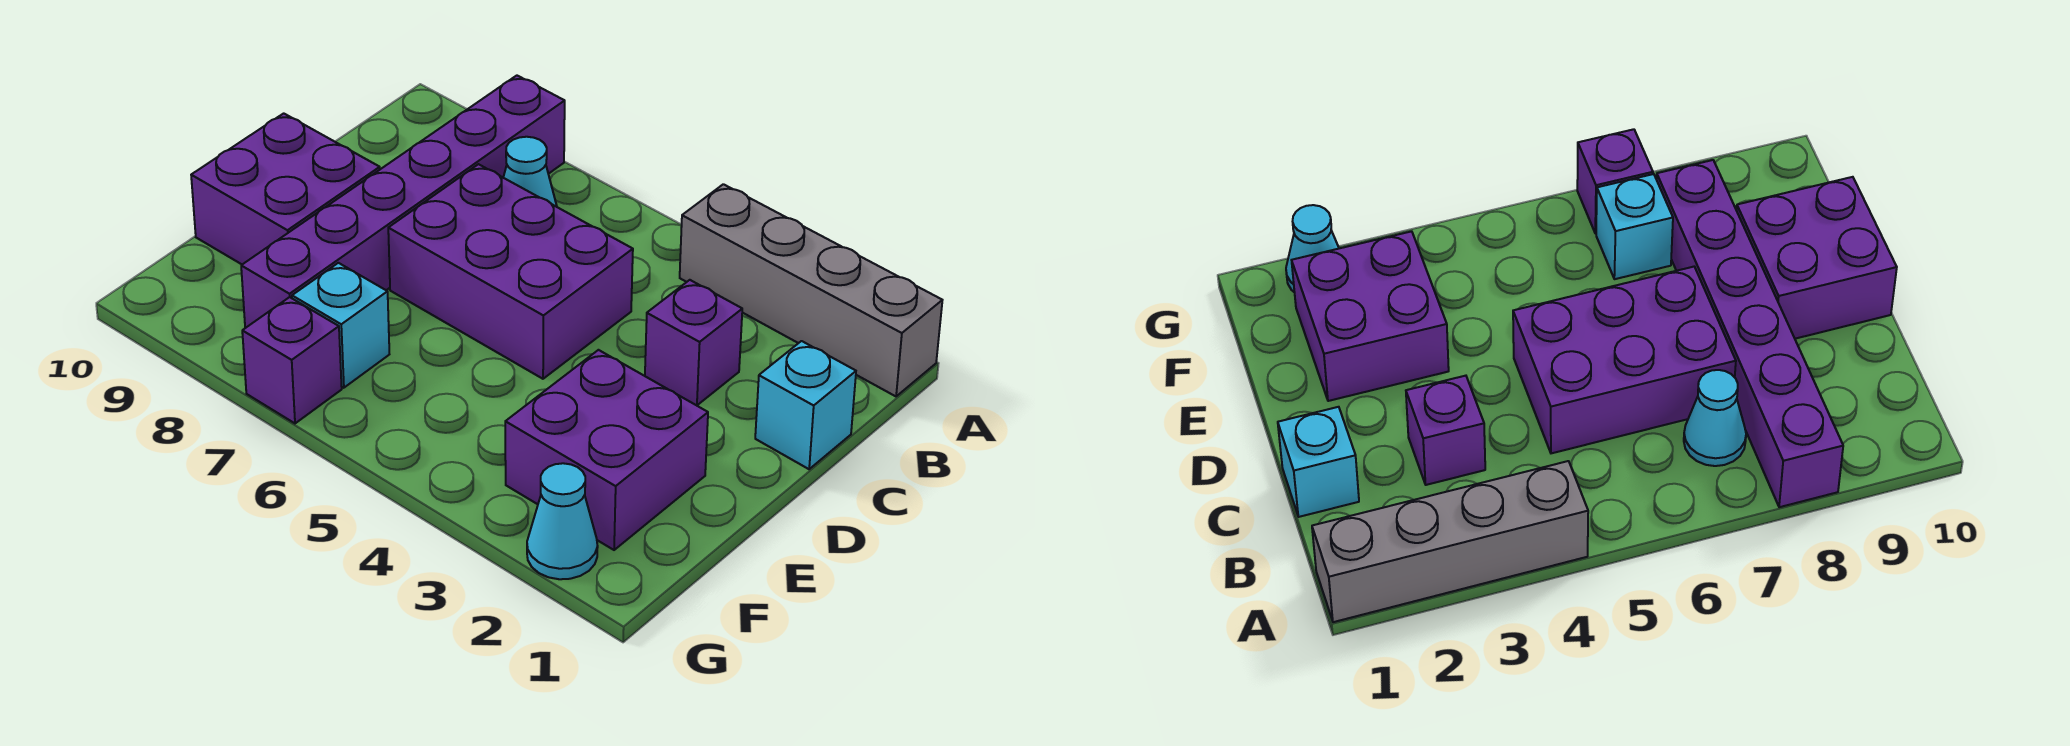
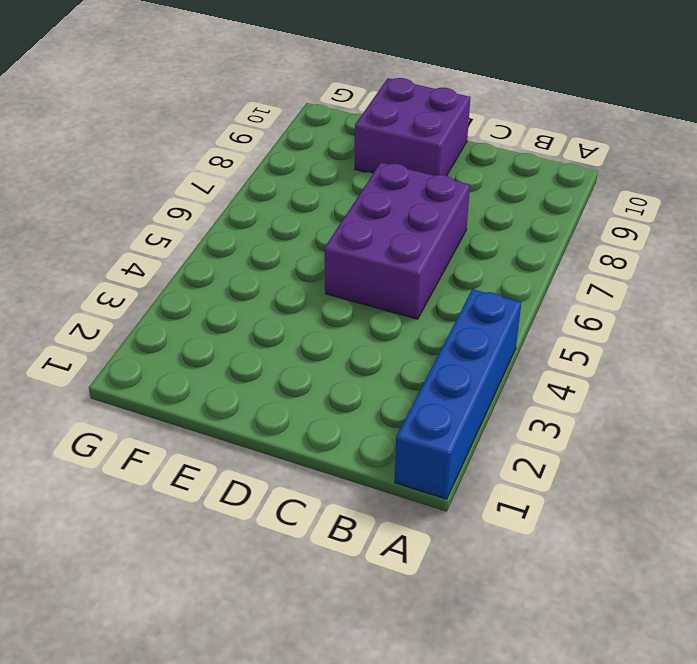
blue 1x4 brick [395,289,521,499] -> grey 1x4 brick [680,184,942,396]
none -> purple 1x6 brick [241,76,565,328]
none -> cyan 1x1 cone [503,137,557,207]

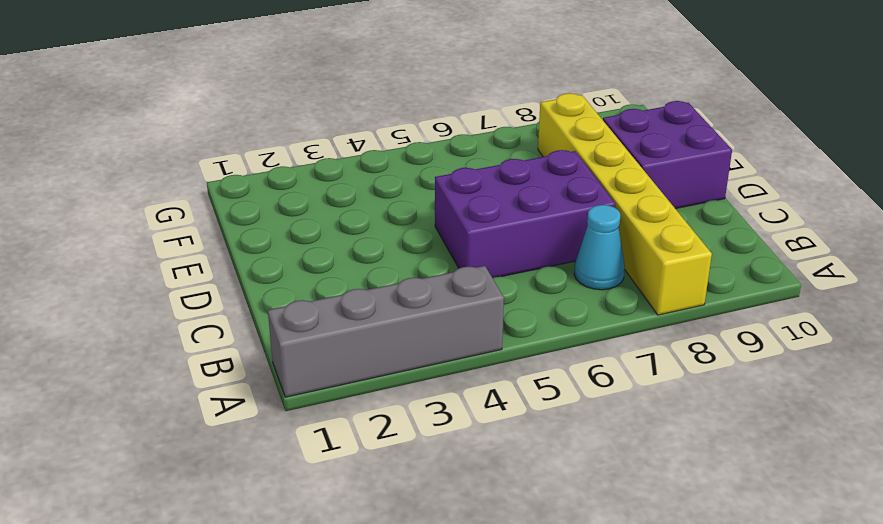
yellow 1x6 brick [538,93,712,315] -> purple 1x6 brick [241,76,565,328]
none -> cyan 1x1 brick [755,341,856,469]
none -> purple 1x1 brick [645,280,742,405]

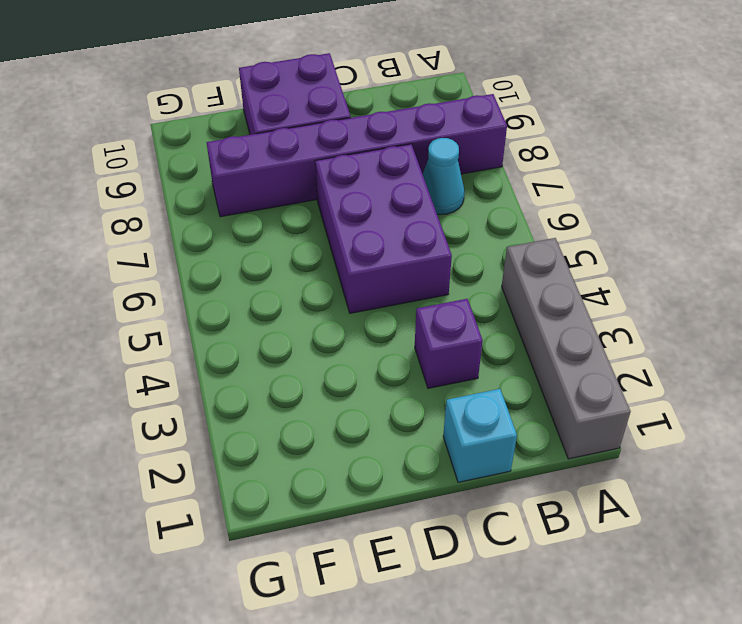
none -> purple 2x2 brick [505,350,708,550]
none -> cyan 1x1 brick [292,263,389,388]

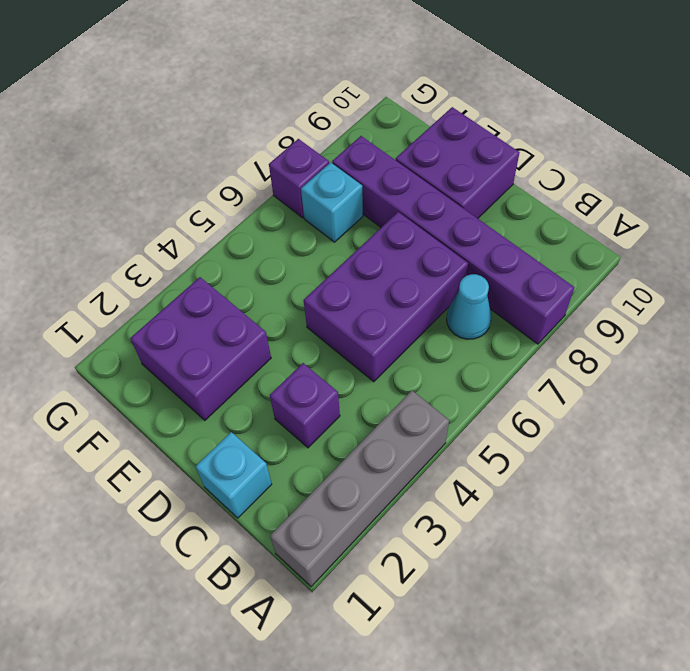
none -> cyan 1x1 cone [527,463,598,579]

